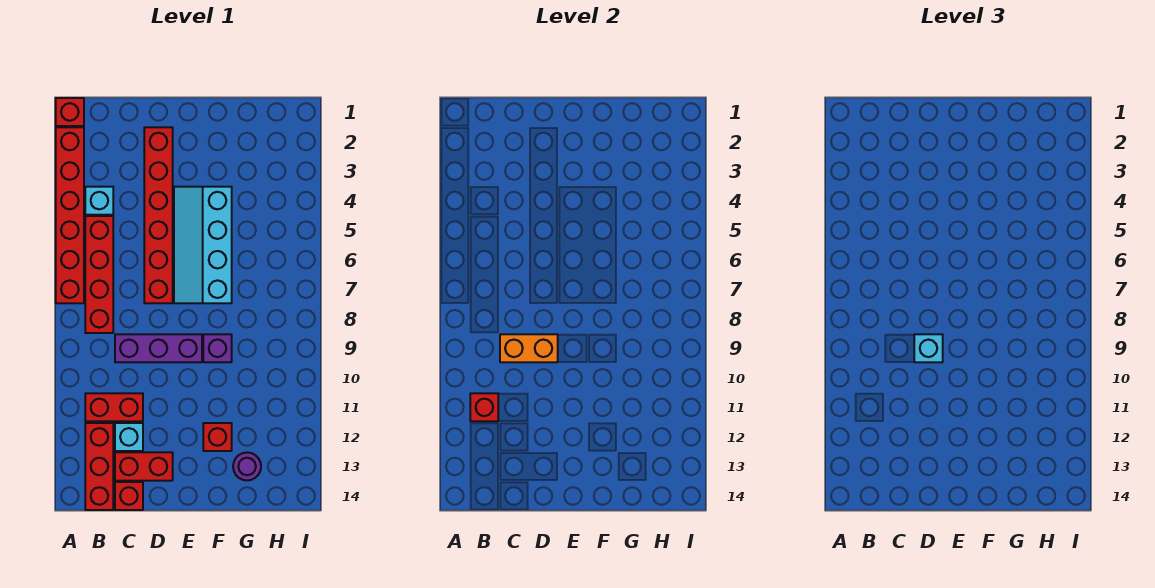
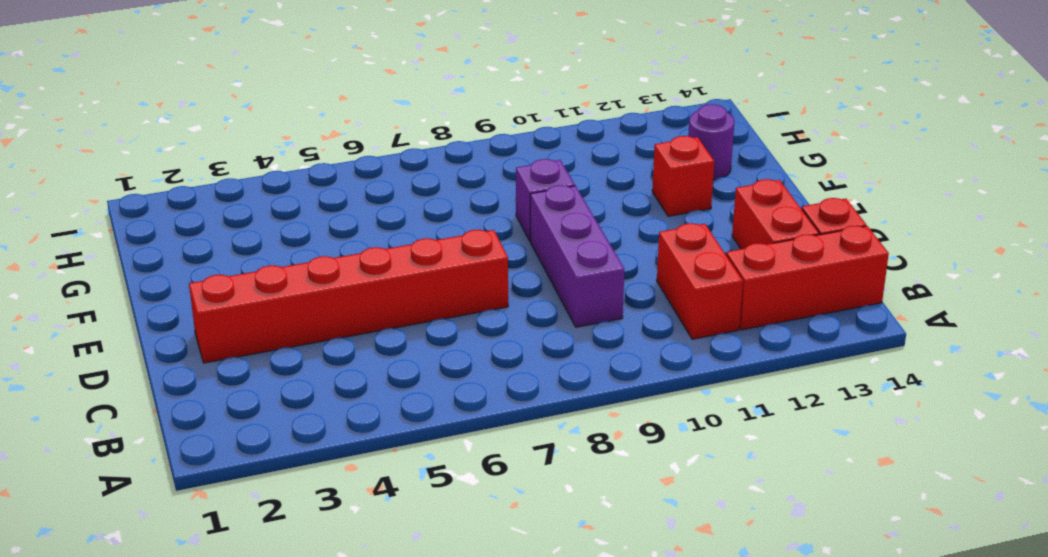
none -> red 1x1 brick [56,98,84,126]
none -> red 1x6 brick [56,127,84,303]
none -> cyan 1x1 brick [85,187,113,215]

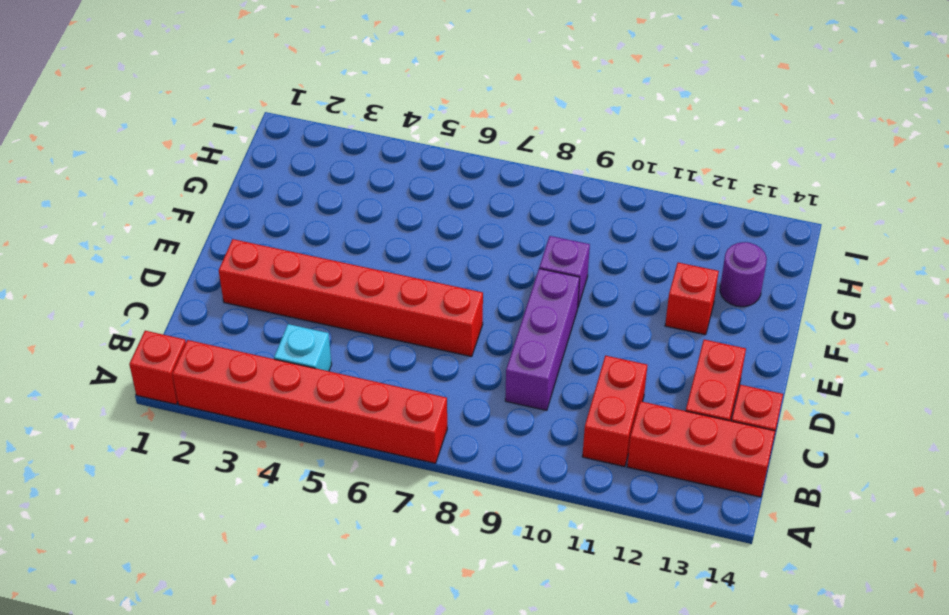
none -> red 1x4 brick [85,216,113,333]
none -> cyan 1x1 brick [115,423,143,451]
none -> cyan 2x4 slope [174,187,232,303]

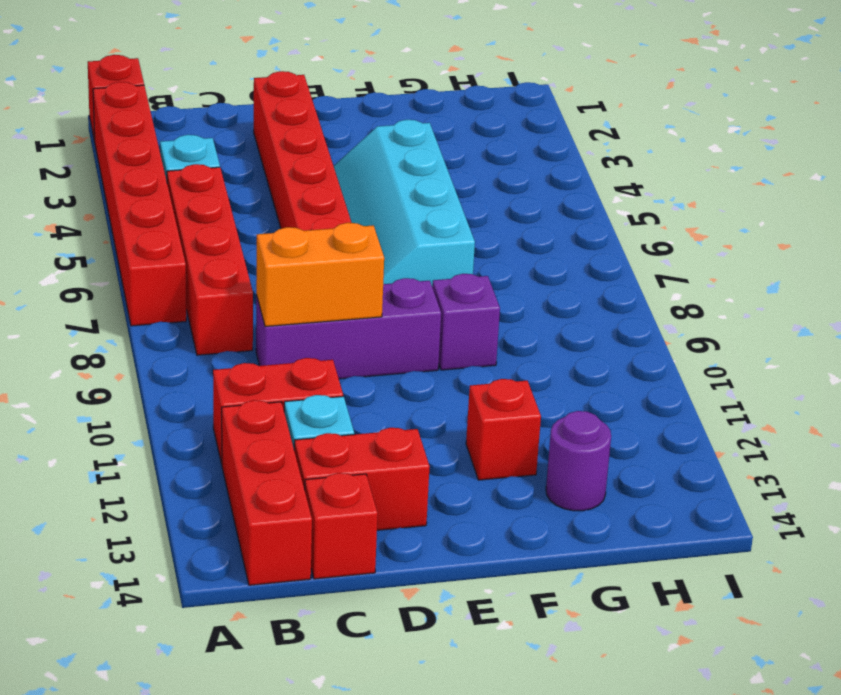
none -> red 1x1 brick [470,393,498,421]
none -> cyan 1x1 brick [914,334,943,362]

